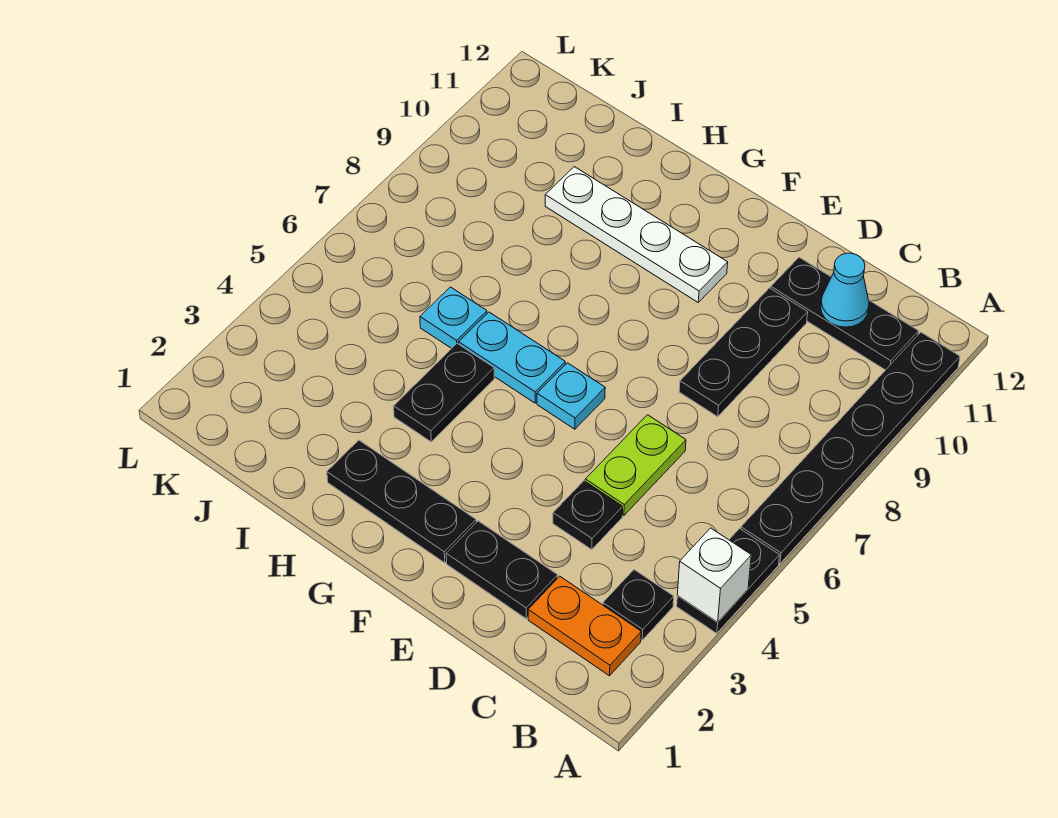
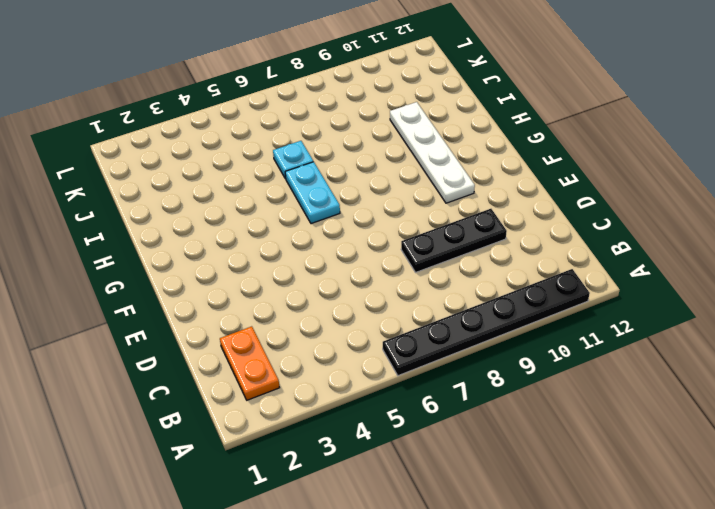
none -> black 1x2 plate [677,529,780,633]
none -> black 1x1 plate [603,570,674,640]
none -> black 1x3 plate [771,257,919,370]

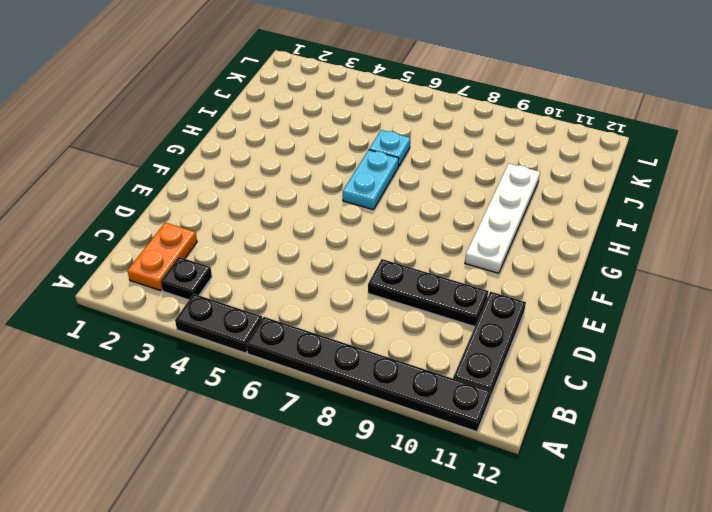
none -> black 1x2 plate [446,521,558,619]
none -> black 1x1 plate [553,481,623,549]
none -> lime 1x2 plate [585,415,686,516]

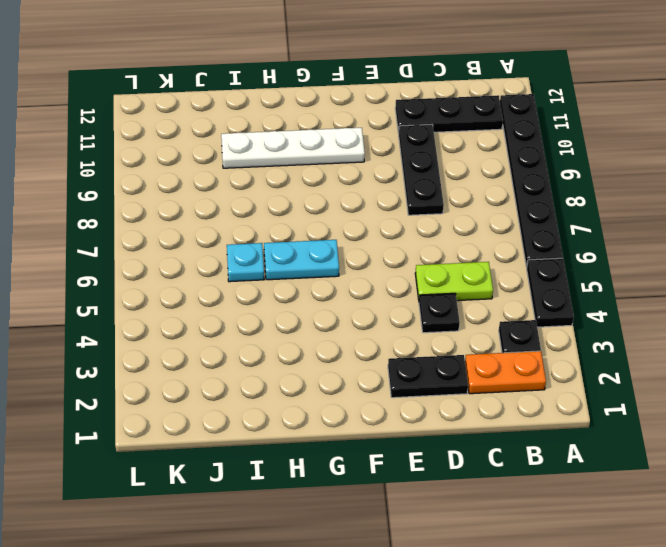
lime 1x2 plate [415,262,493,301] -> lime 1x2 plate turned to [585,415,686,516]
none -> black 1x3 plate [327,440,476,563]
none -> cyan 1x1 plate [537,363,605,429]
none -> black 1x2 plate [394,344,494,442]

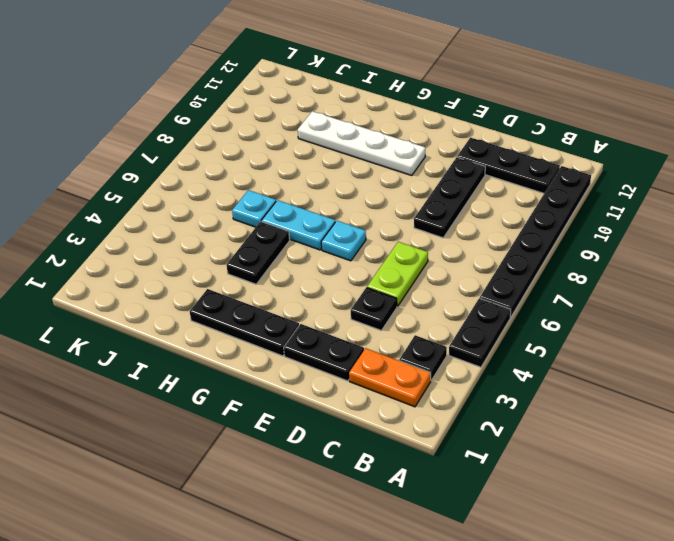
none -> white 1x1 brick [677,528,751,622]
none -> cyan 1x1 cone [821,253,869,327]

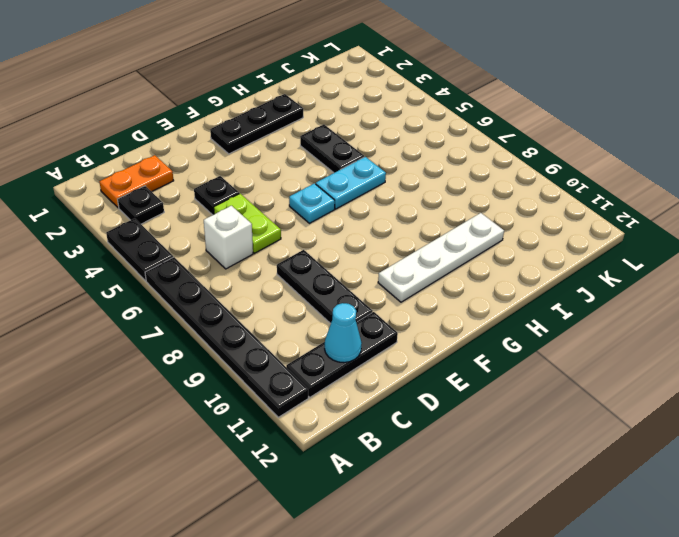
white 1x1 brick [204,206,253,269] -> white 1x1 brick moved to [677,528,751,622]
none -> black 1x2 plate [446,521,558,619]
none -> cyan 1x1 plate [420,287,487,348]

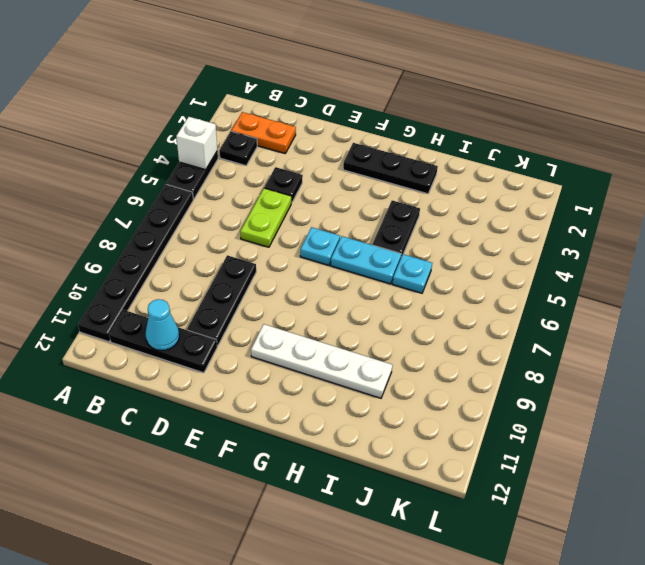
none -> black 1x2 plate [446,521,558,619]

